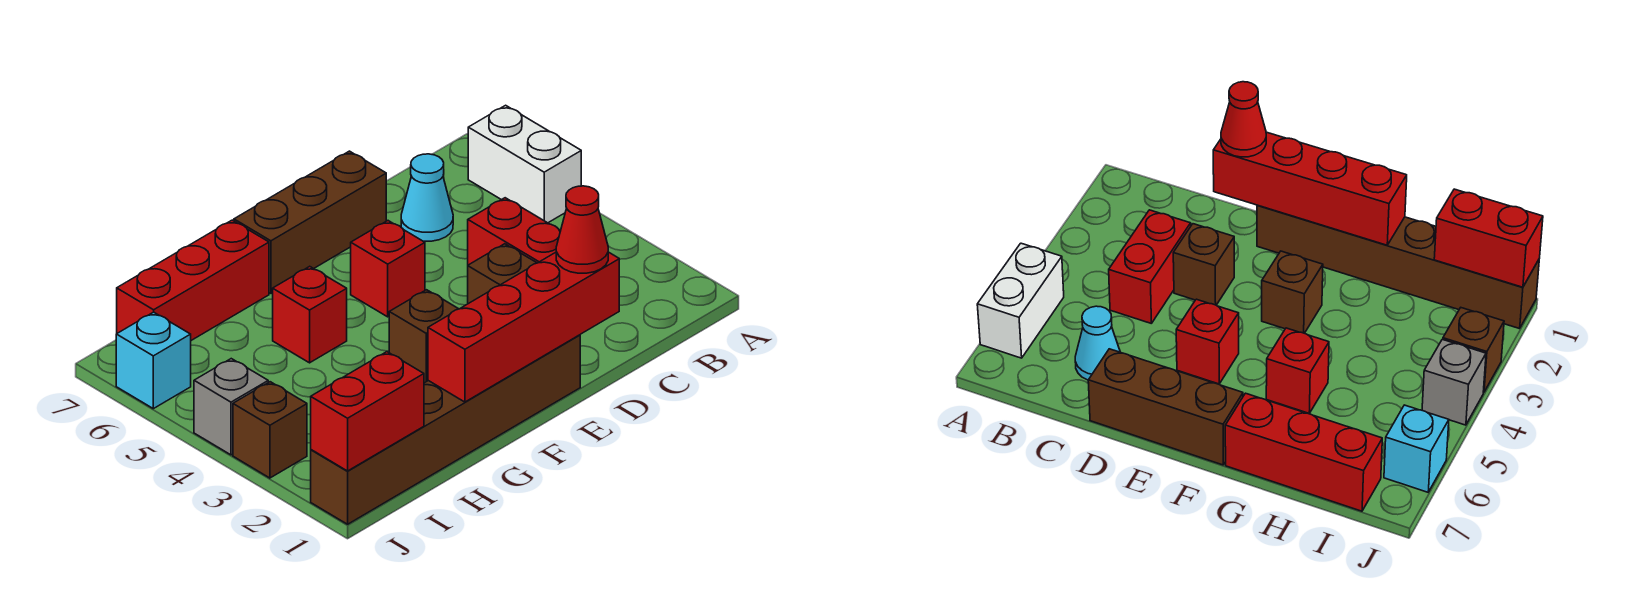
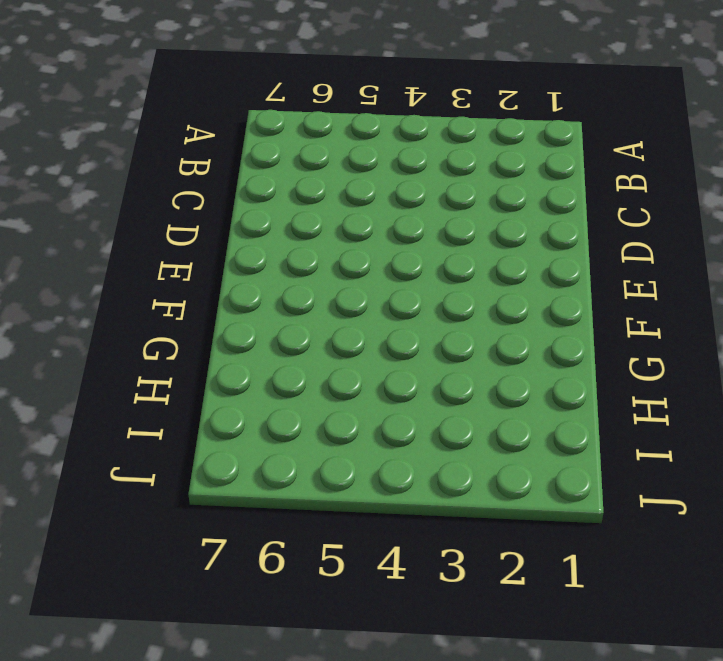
none -> white 1x2 brick [468,105,581,223]
none -> red 1x2 brick [468,198,560,265]
none -> cyan 1x1 cone [401,154,453,241]

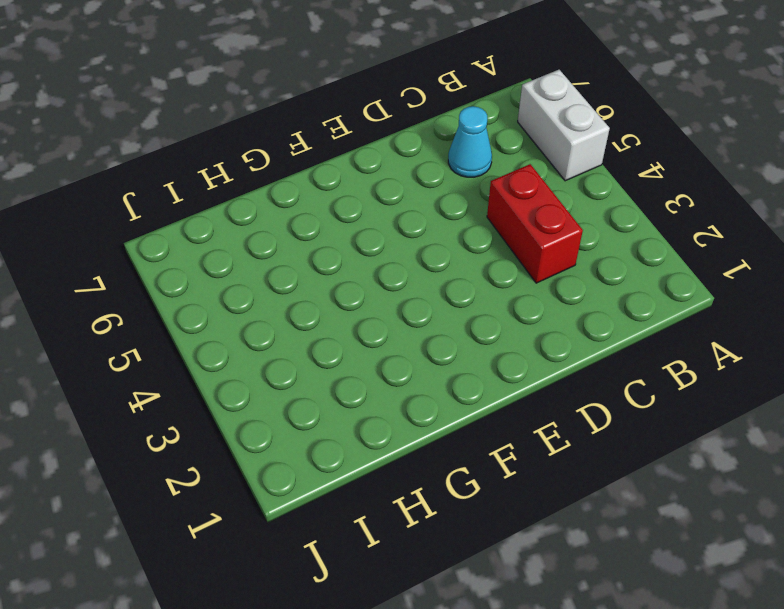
none -> brown 1x1 brick [468,244,536,304]
none -> brown 1x3 brick [234,151,386,293]
none -> brown 1x6 brick [311,335,580,524]

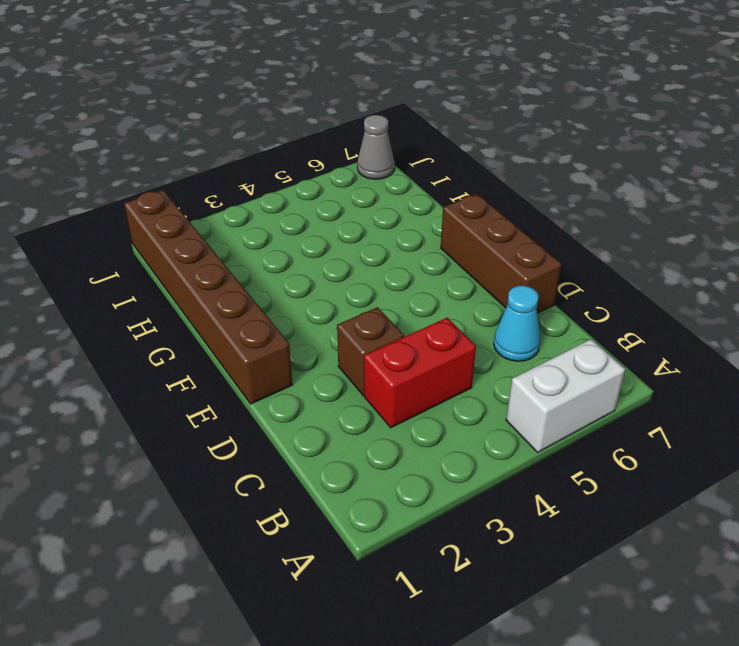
grey 1x1 cone [357,115,395,179] -> none
none -> red 1x1 brick [351,221,425,317]
none -> brown 1x1 brick [389,290,458,383]
none -> red 1x1 brick [273,266,347,363]

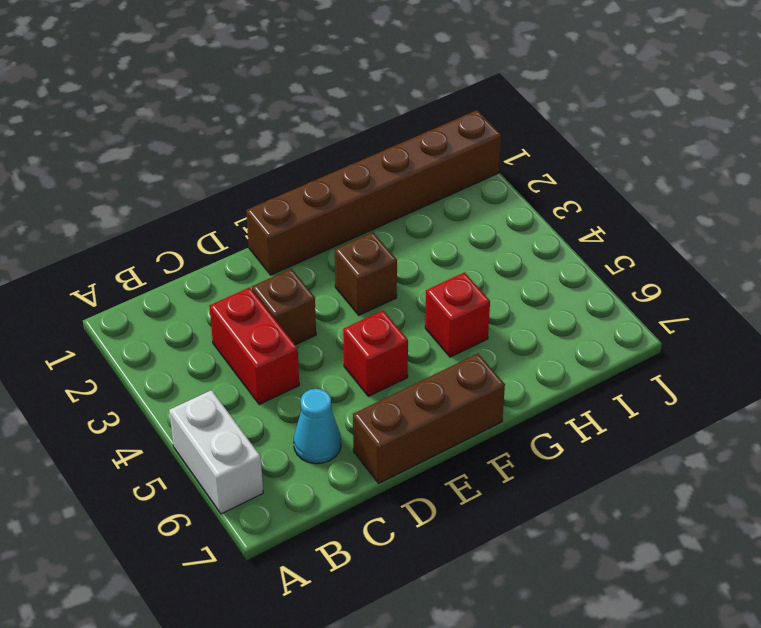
none -> red 1x3 brick [117,220,269,340]
none -> brown 1x1 brick [233,382,307,478]
none -> grey 1x1 brick [194,359,268,455]

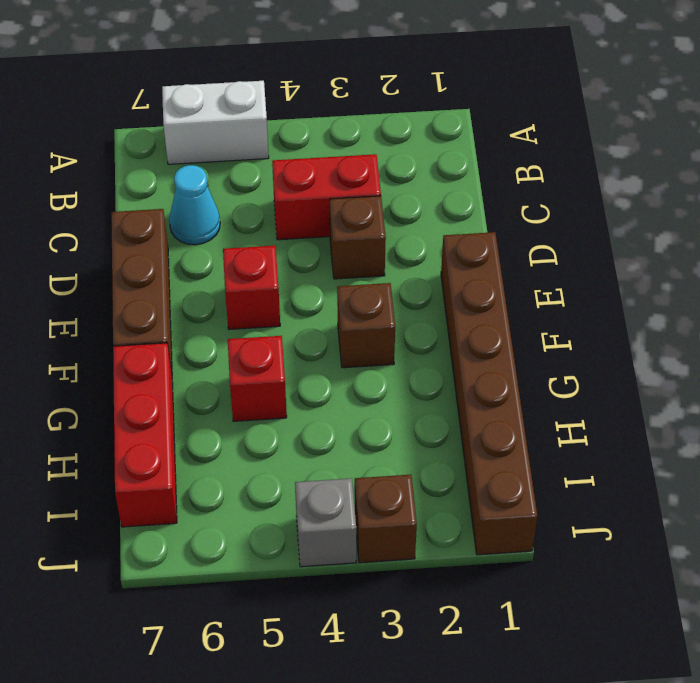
none -> cyan 1x1 brick [116,312,191,409]
none -> red 1x4 brick [428,252,619,402]
none -> red 1x2 brick [311,352,424,471]

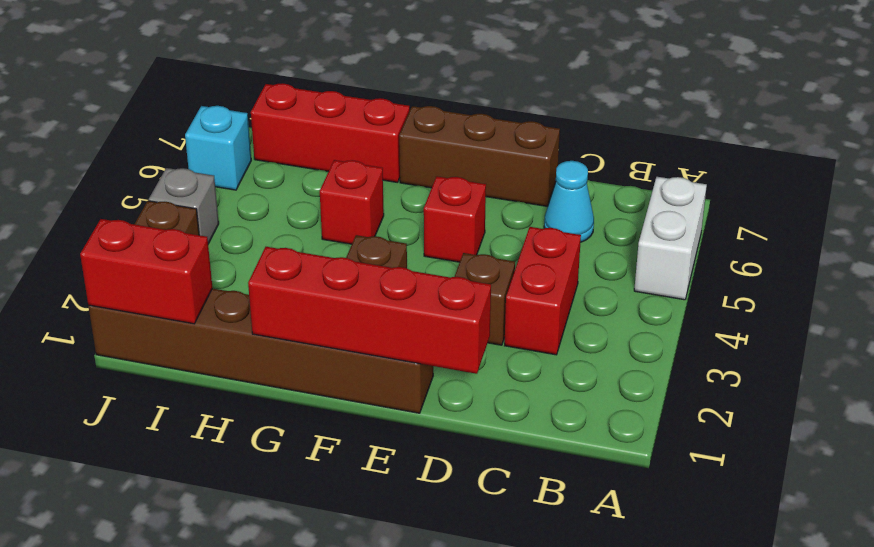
none -> red 1x1 cone [556,186,608,273]

